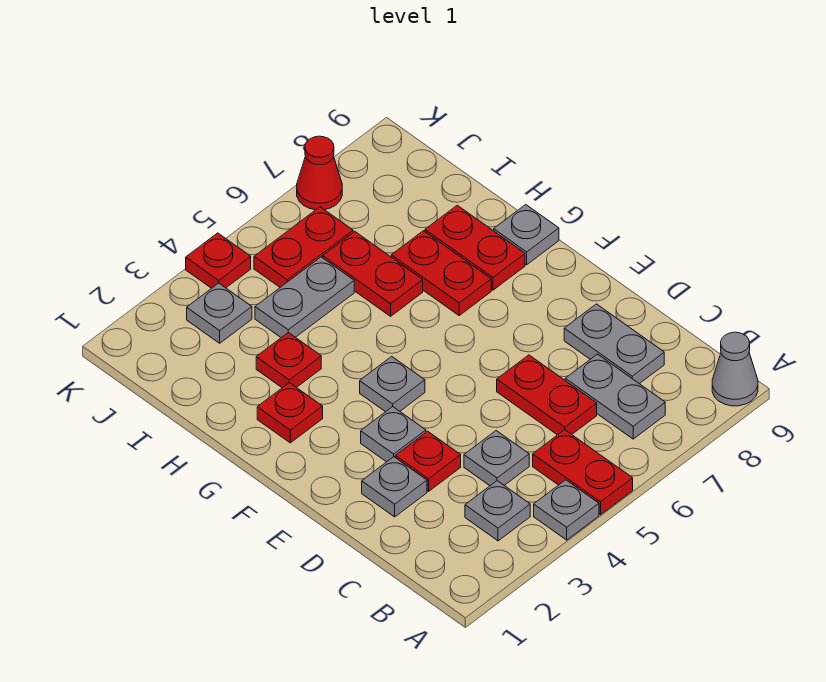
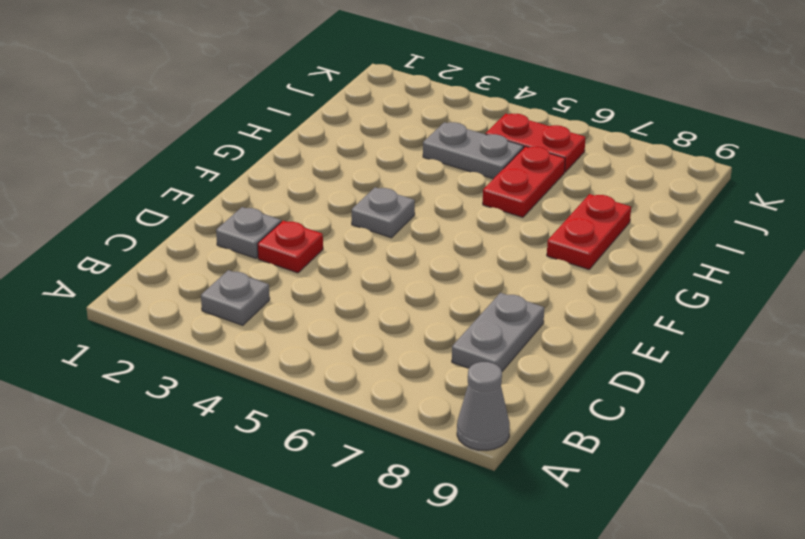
none -> grey 1x1 plate [534,480,599,540]
none -> red 1x2 plate [533,430,633,515]
none -> grey 1x2 plate [565,354,665,439]

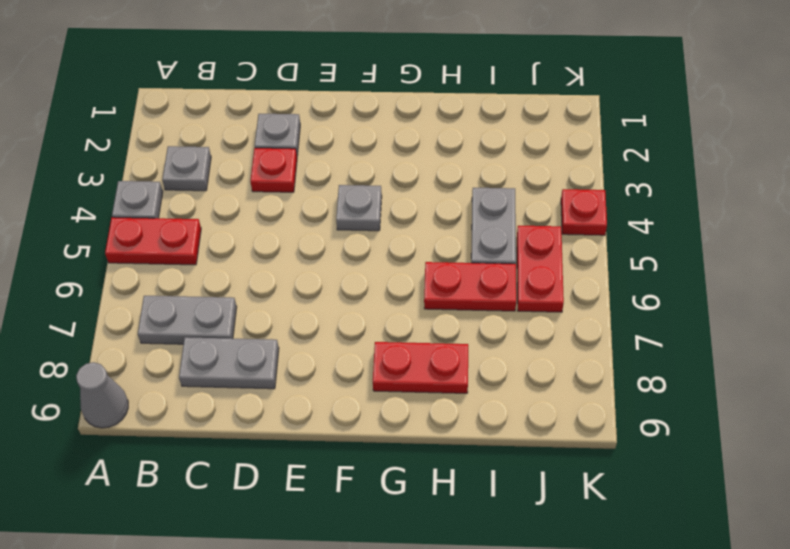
none -> grey 1x1 plate [464,431,529,486]
none -> red 1x2 plate [497,355,597,435]
none -> grey 1x1 plate [361,407,426,462]

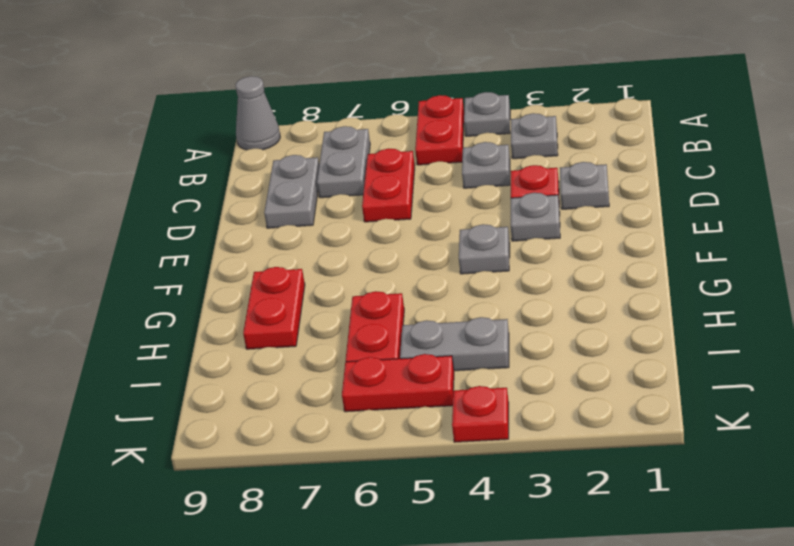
none -> red 1x1 plate [257,383,323,443]
none -> red 1x2 plate [391,231,491,315]
none -> grey 1x1 plate [494,205,559,265]

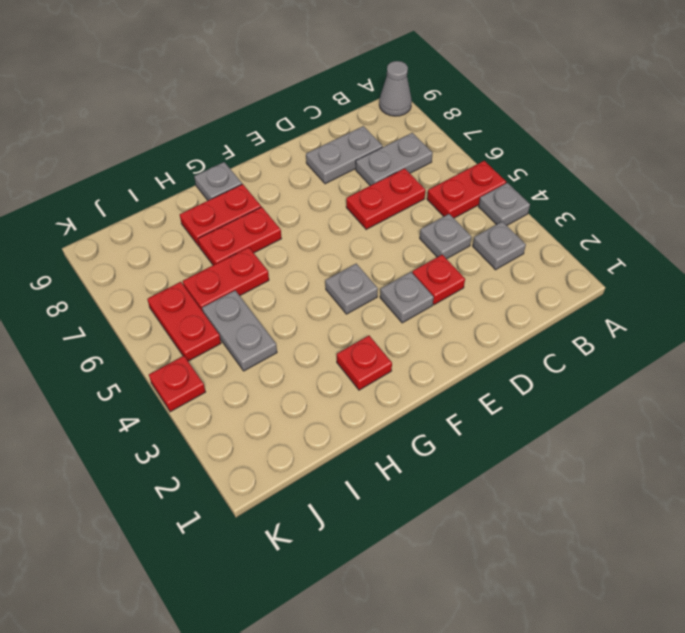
none -> grey 1x1 plate [362,457,427,517]
none -> red 1x1 plate [256,333,321,388]
none -> grey 1x1 plate [187,283,252,343]

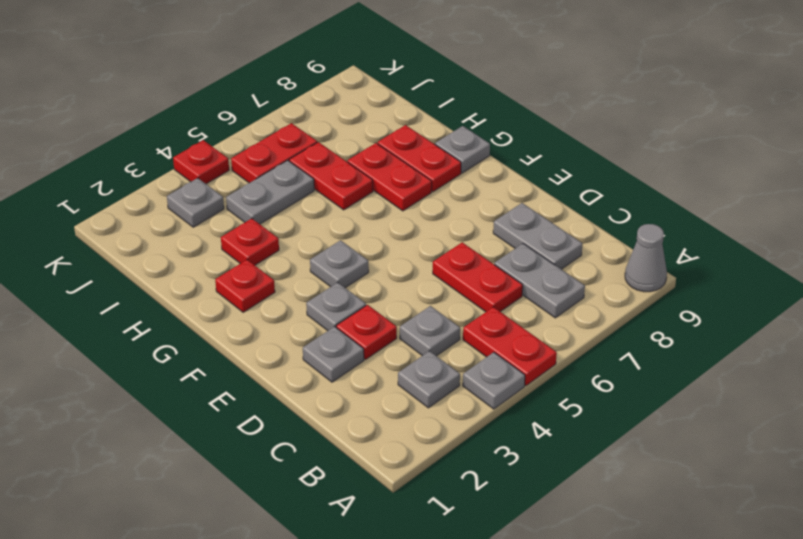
none -> red 1x1 cone [297,136,342,210]

